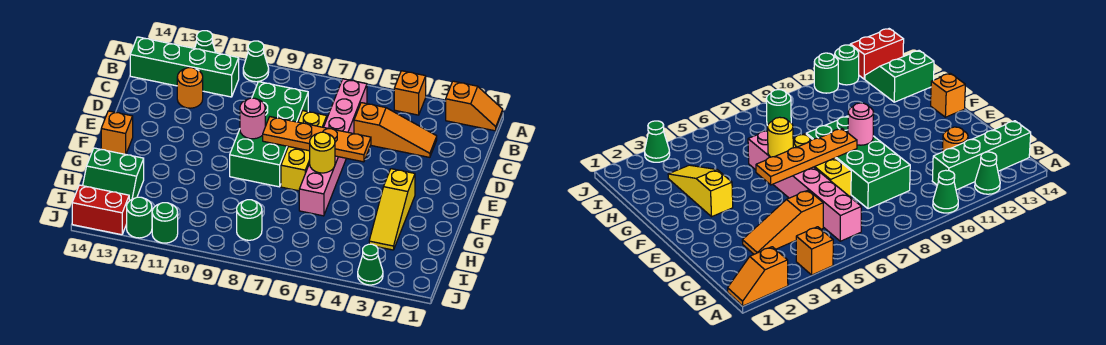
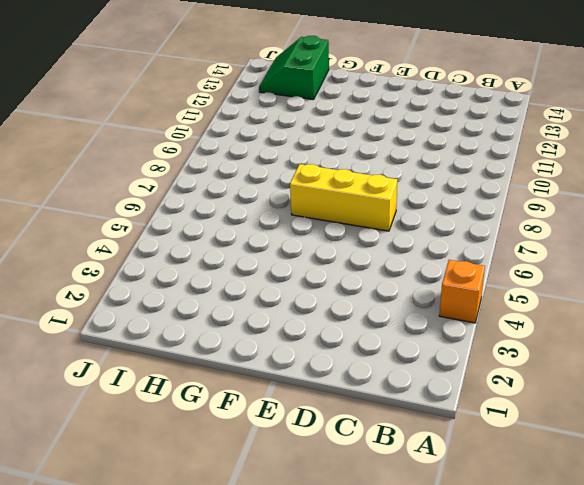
none -> orange 1x2 slope [446,81,503,131]
none -> green 1x1 cone [243,41,269,82]
none -> green 1x1 cone [195,31,216,53]

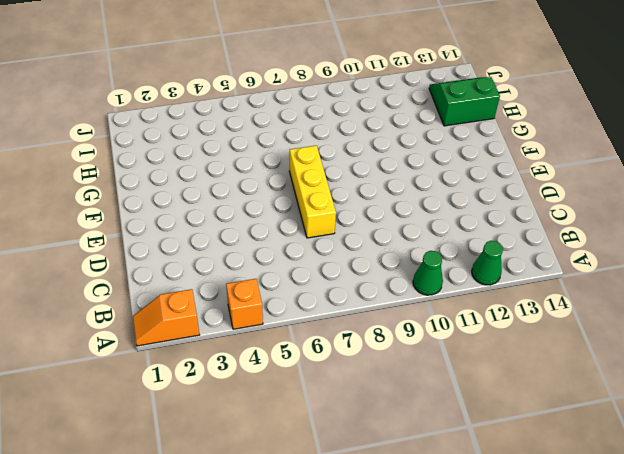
none -> pink 1x6 brick [299,79,367,216]
none -> green 1x4 brick [130,37,239,97]
none -> orange 1x3 slope [354,103,437,157]

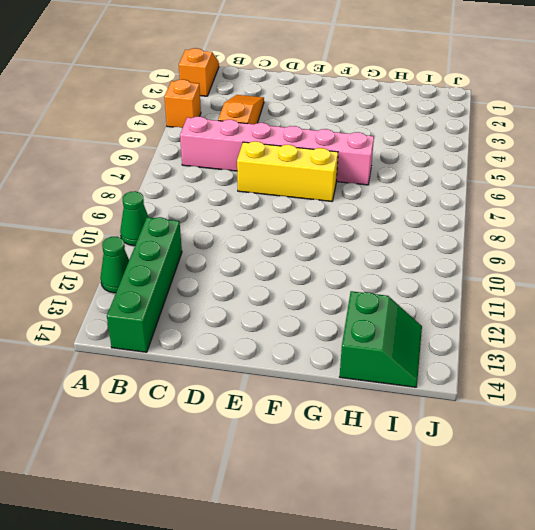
none -> green 2x4 brick [230,82,308,187]
none -> orange 1x1 round brick [177,68,203,108]
none -> yellow 1x3 slope [369,169,415,250]

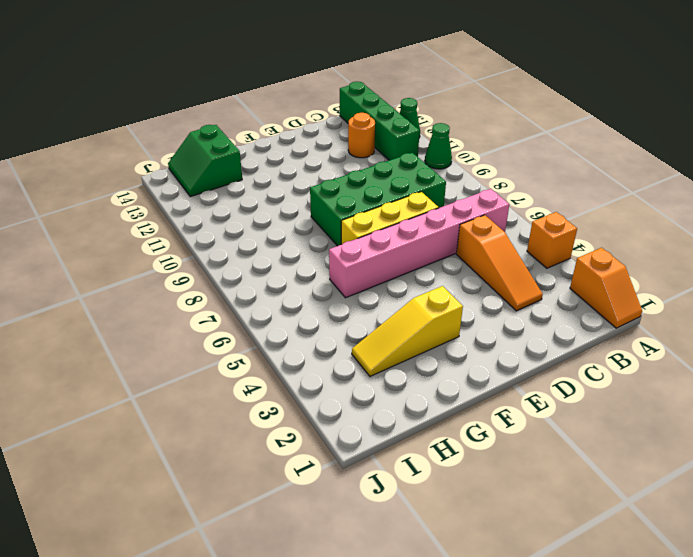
none -> orange 1x1 brick [101,111,133,154]
none -> green 1x1 round brick [237,200,262,240]
none -> green 1x1 cone [358,244,383,285]

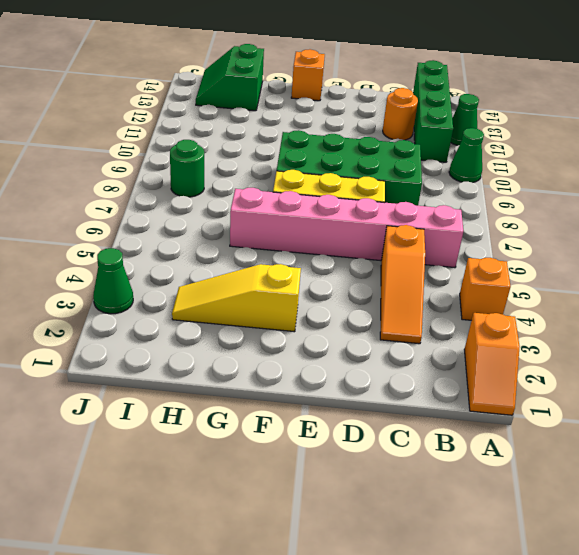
none -> green 1x1 round brick [152,203,178,243]
none -> green 1x1 round brick [127,197,152,238]
none -> red 1x2 brick [72,185,129,235]

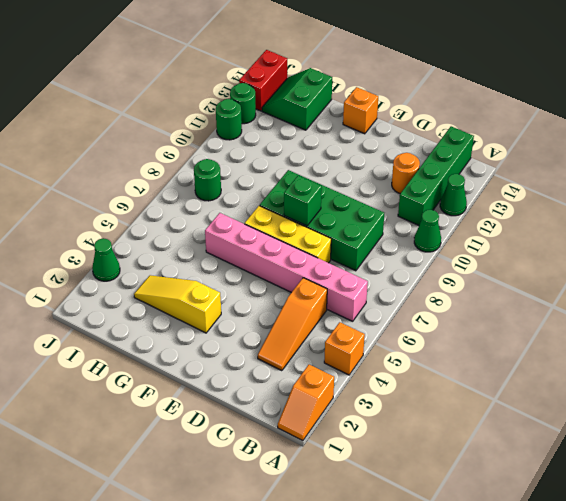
green 1x1 brick [284,176,322,226] -> orange 1x4 plate [263,117,371,162]
none -> pink 1x1 round brick [240,98,265,139]
none -> yellow 1x1 round brick [310,132,335,173]

